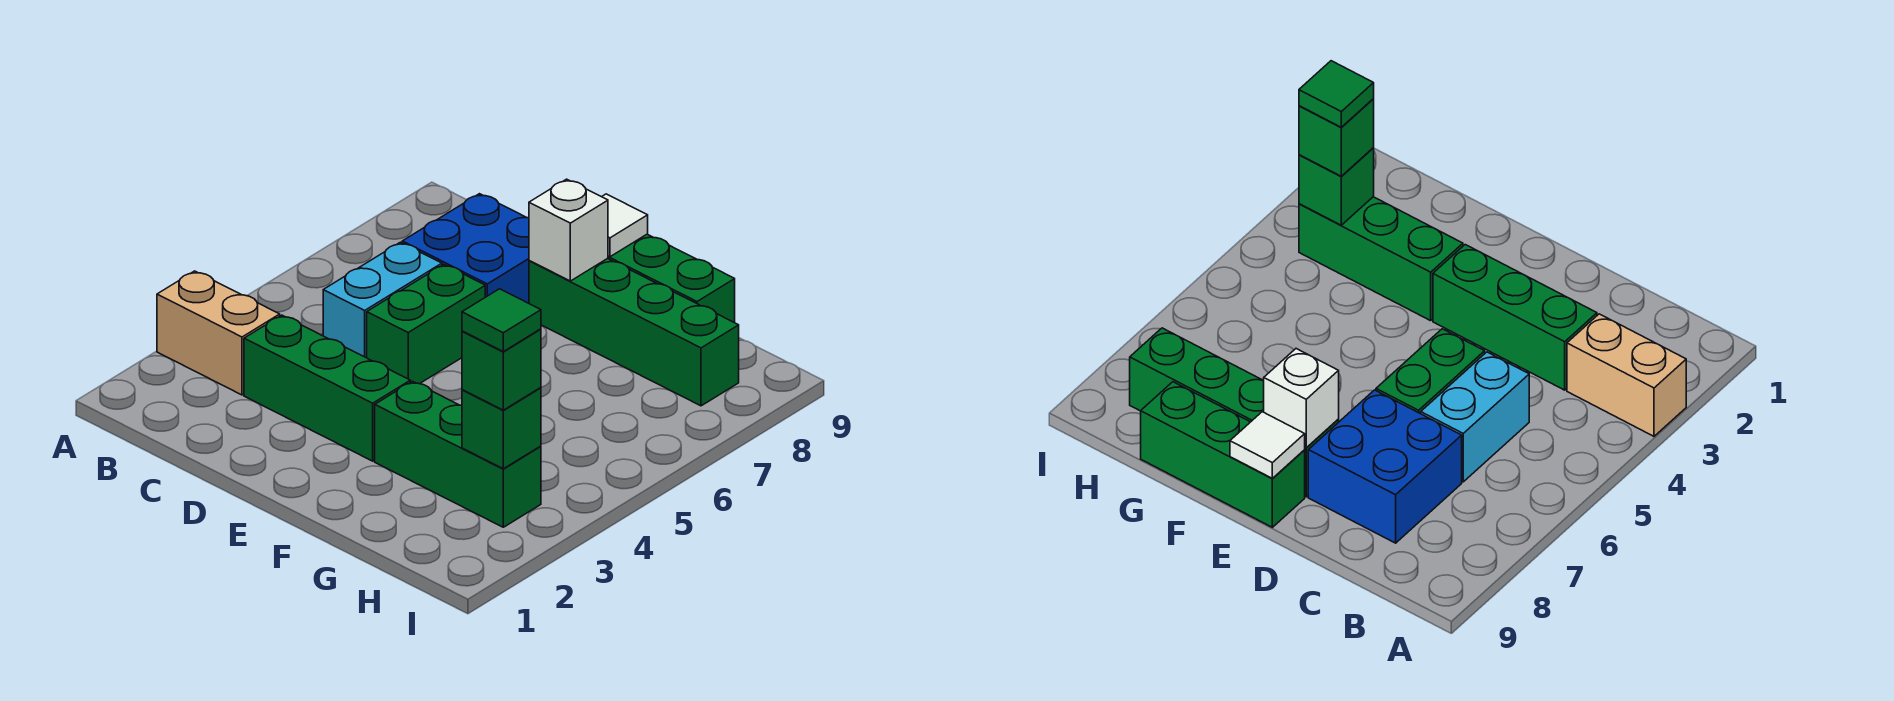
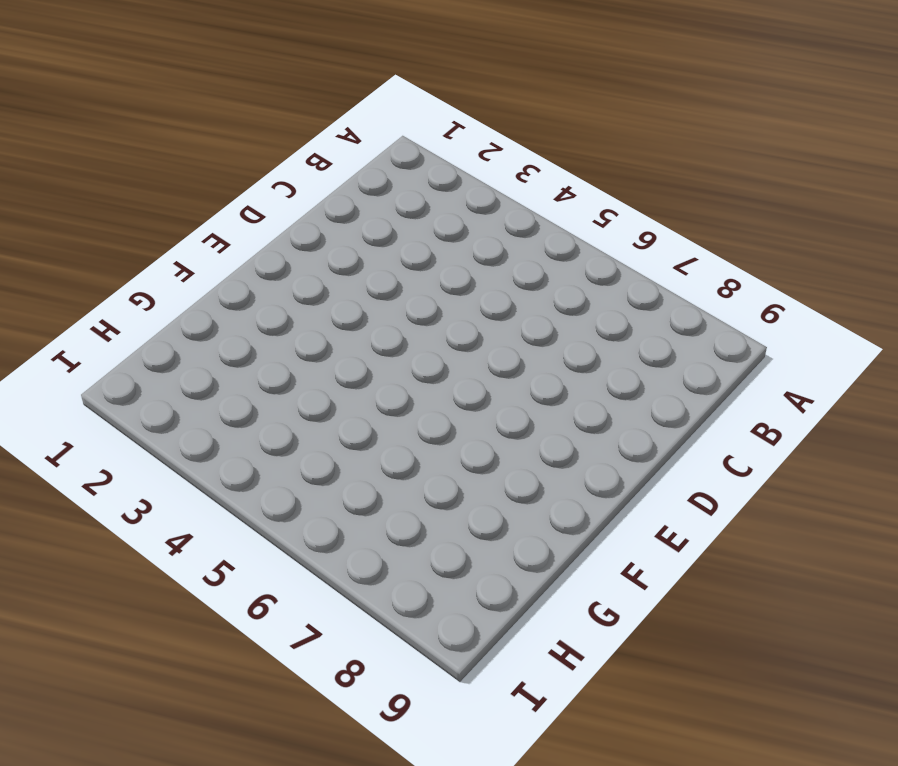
none -> tan 1x2 brick [157,271,280,395]
none -> green 1x3 brick [244,315,410,461]
none -> cyan 1x2 brick [323,242,442,358]

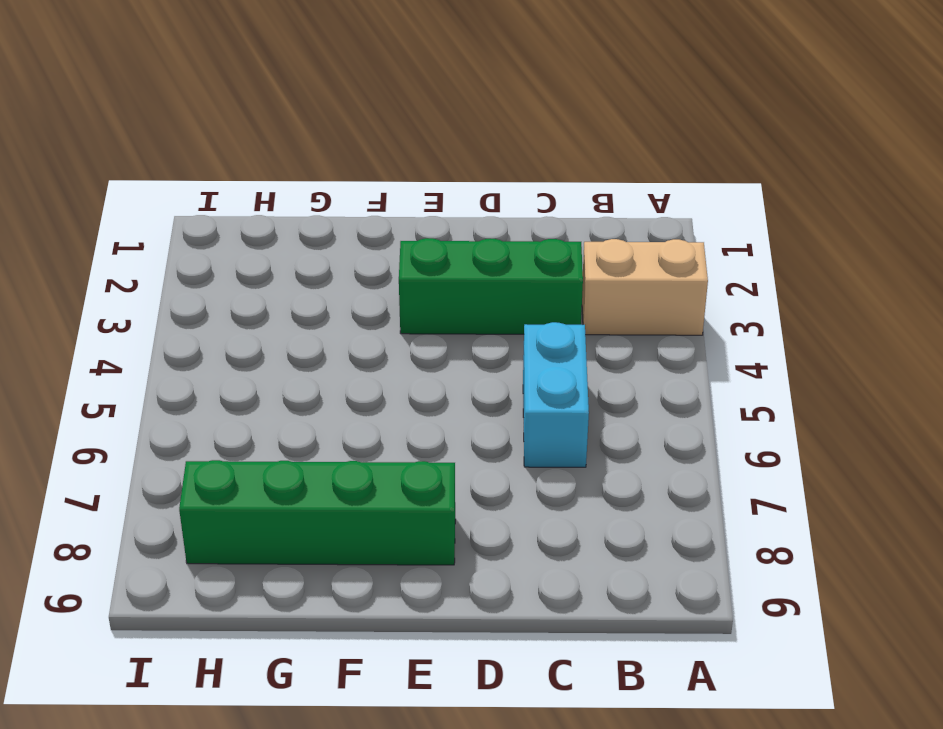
none -> blue 2x2 brick [402,194,529,303]
none -> green 1x2 brick [367,265,485,384]
none -> green 1x3 brick [608,234,735,323]

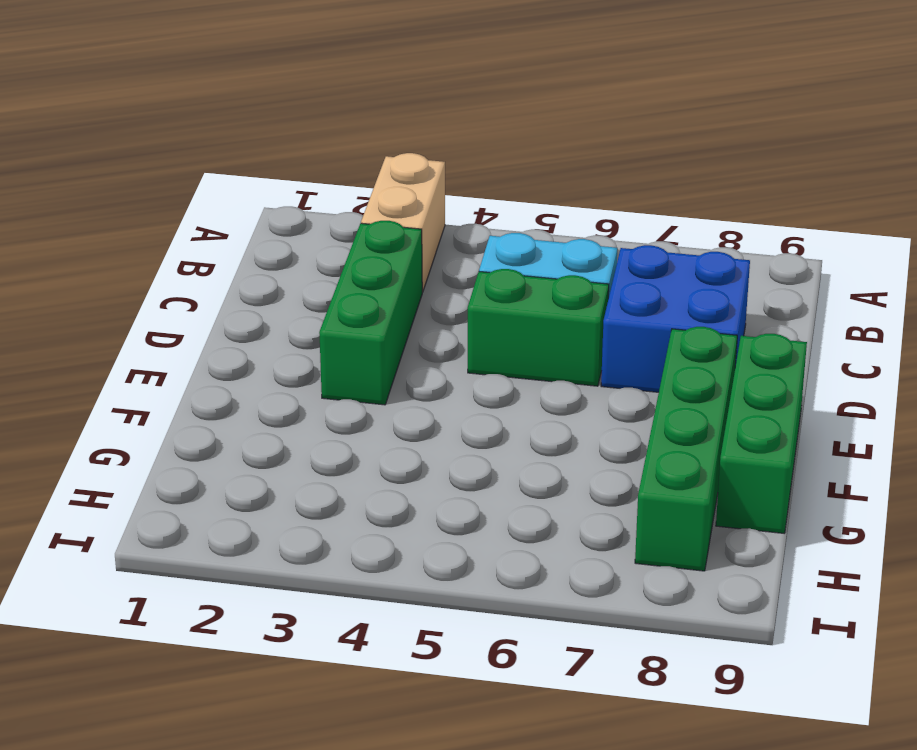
none -> green 1x3 brick [375,381,541,527]
none -> white 1x1 brick [529,179,608,281]
none -> white 1x1 tile [602,194,648,257]

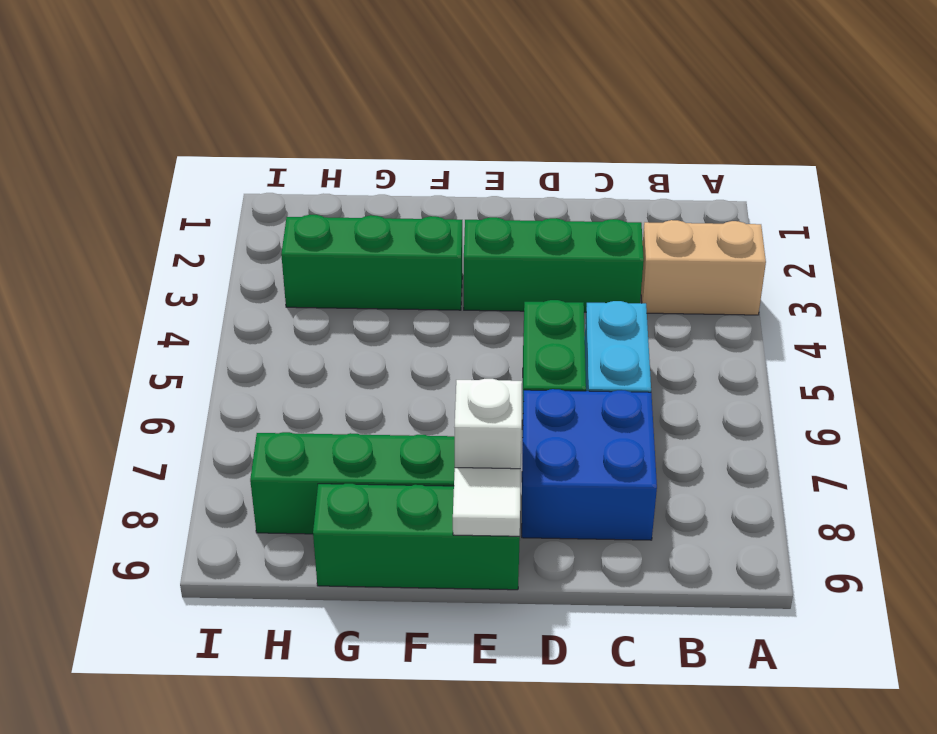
none -> green 1x1 brick [462,388,541,469]
none -> green 1x1 brick [462,329,541,410]
none -> green 1x1 tile [462,289,541,352]

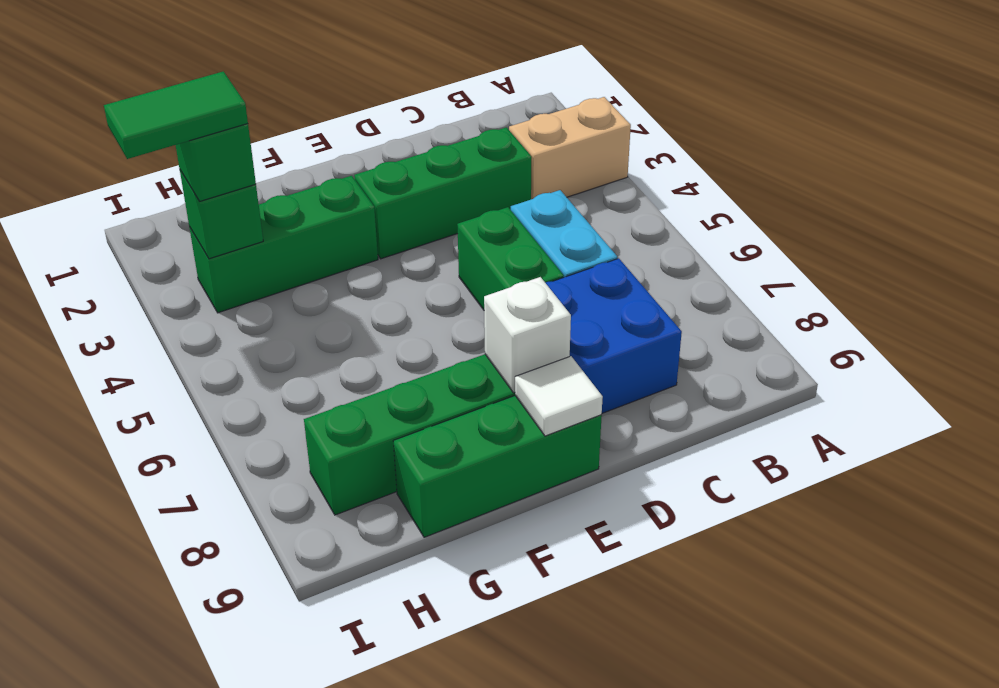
green 1x2 tile [104,71,248,159] -> green 1x1 tile [462,289,541,352]

